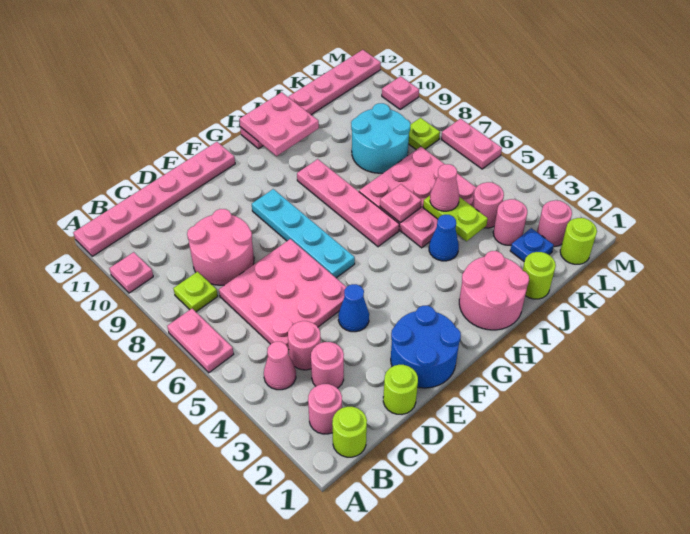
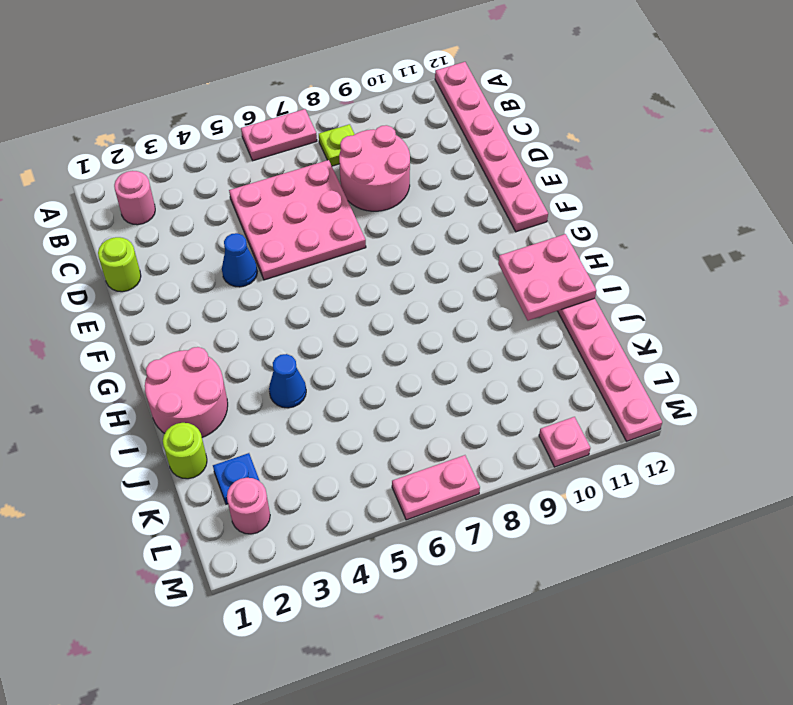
none -> pink 1x1 plate [109,252,153,293]
none -> lime 1x1 round brick [332,407,367,457]
none -> pink 1x1 cone [264,342,296,390]
none -> pink 1x1 round brick [311,342,344,388]

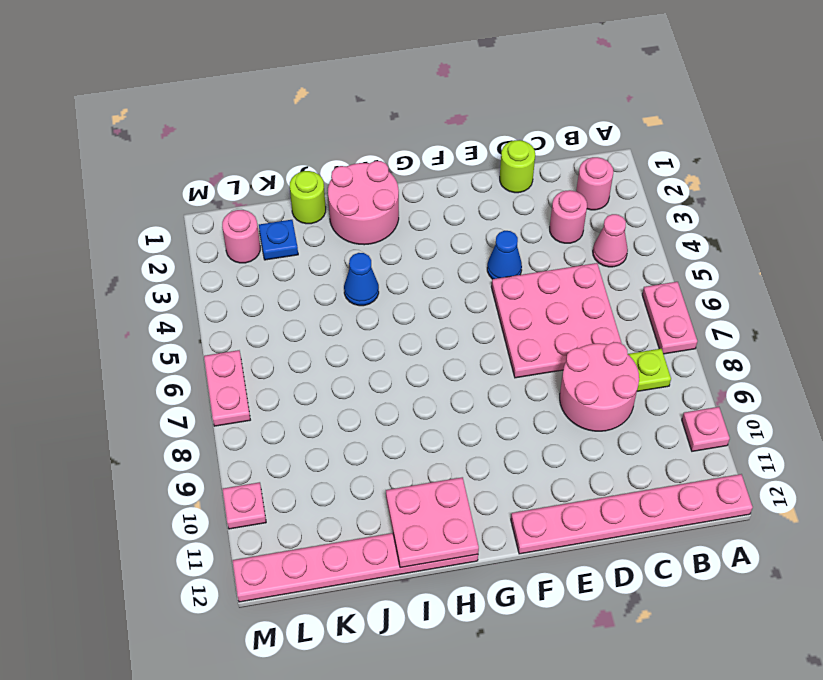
none -> lime 1x1 round brick [332,407,367,457]
none -> pink 1x1 round brick [288,321,321,370]
none -> blue 2x2 round brick [391,306,461,388]
none -> cyan 1x4 plate [252,189,355,278]

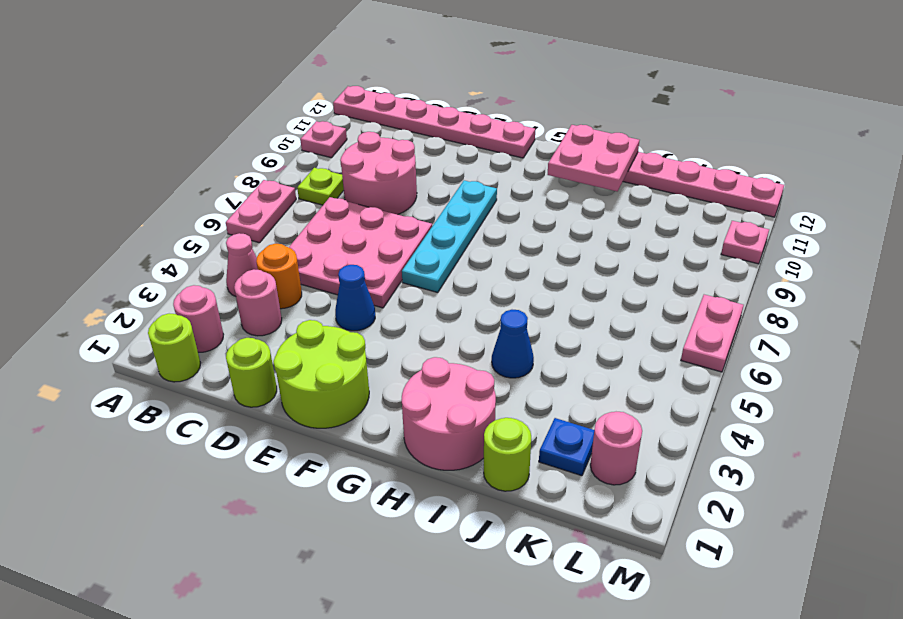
orange 1x1 round brick [256,244,302,309] -> pink 1x1 round brick [288,321,321,370]
lime 2x2 round brick [273,320,369,428] -> blue 2x2 round brick [391,306,461,388]
none -> pink 1x4 plate [297,159,399,247]
none -> pink 3x3 plate [359,147,476,248]
none -> cyan 2x2 round brick [351,103,410,173]
none -> pink 1x1 round brick [493,199,527,245]

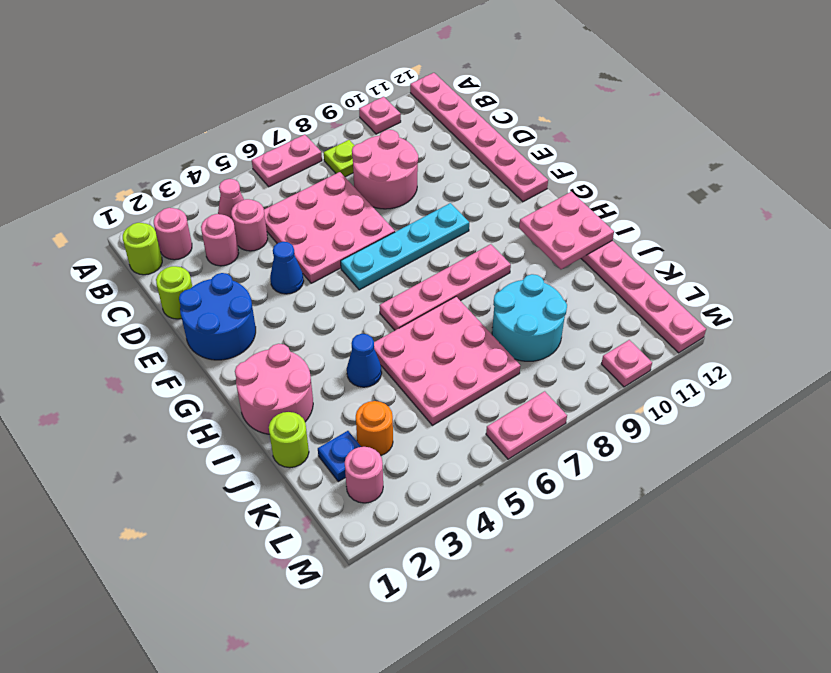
orange 1x1 round brick [356,401,393,456] -> pink 1x1 round brick [493,199,527,245]
none -> pink 1x1 round brick [472,182,504,228]
none -> lime 1x1 round brick [560,218,597,264]
none -> lime 1x1 plate [408,118,440,150]
none -> pink 1x1 plate [380,184,422,223]

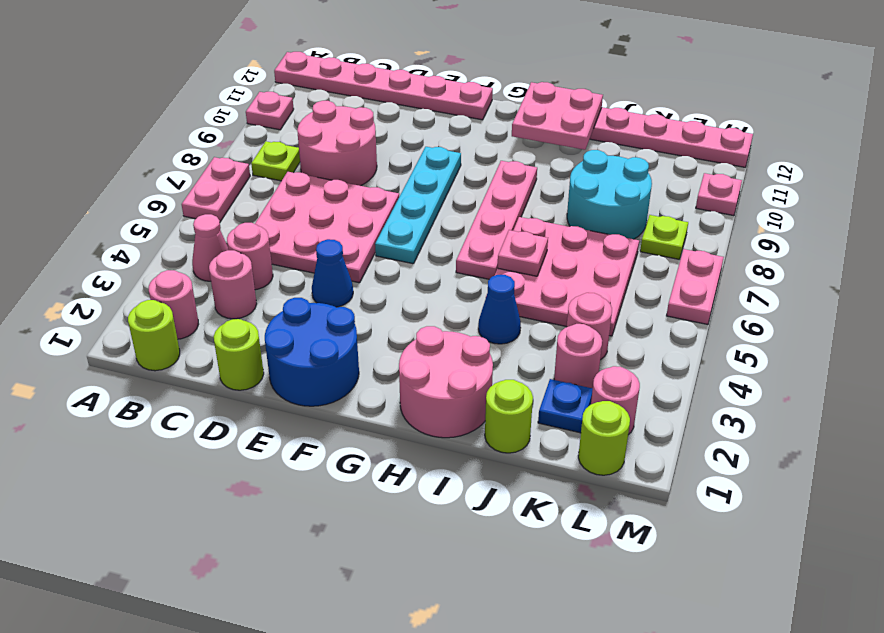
none -> lime 1x2 plate [423,196,488,241]
none -> pink 1x1 cone [430,164,459,211]

